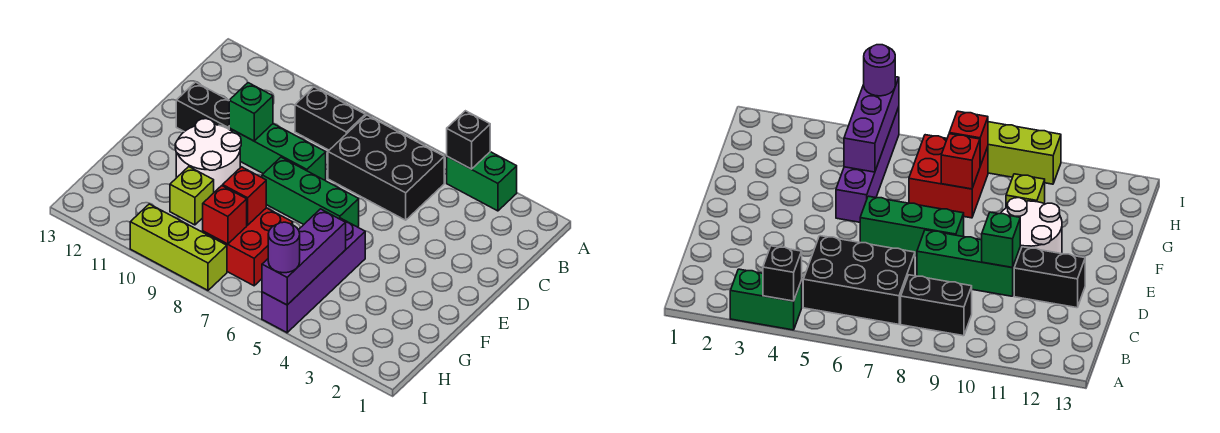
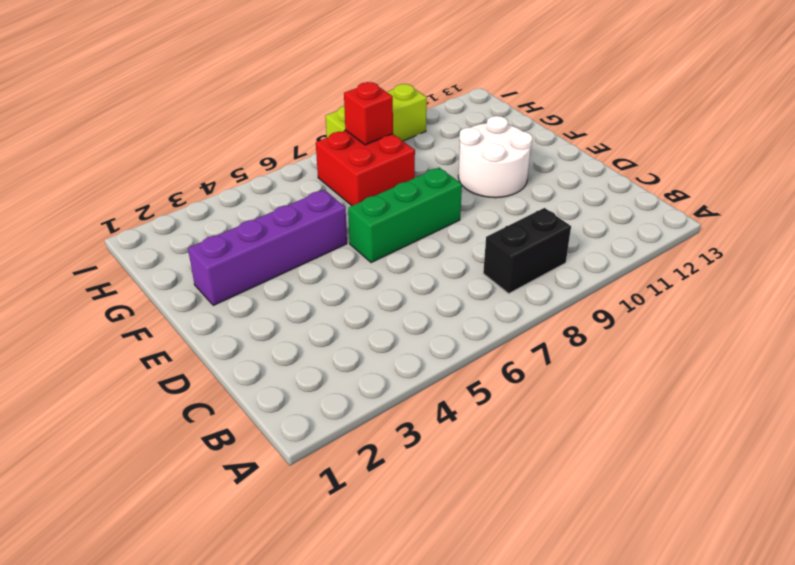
purple 1x4 brick [188,190,347,305] -> purple 1x4 brick turned to [262,218,365,333]
none -> green 1x2 brick [447,152,517,211]
none -> black 2x3 brick [328,115,444,220]
none -> green 1x3 brick [229,124,326,180]

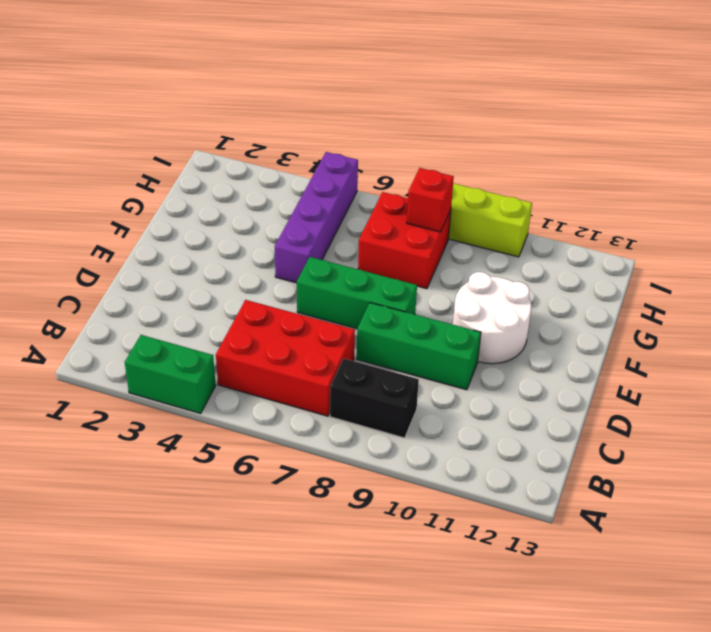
red 2x3 brick [216,300,355,416] -> black 2x3 brick [328,115,444,220]
none -> black 1x2 brick [176,82,229,132]
none -> lime 1x1 brick [170,167,214,225]
none -> black 1x1 brick [447,111,490,169]

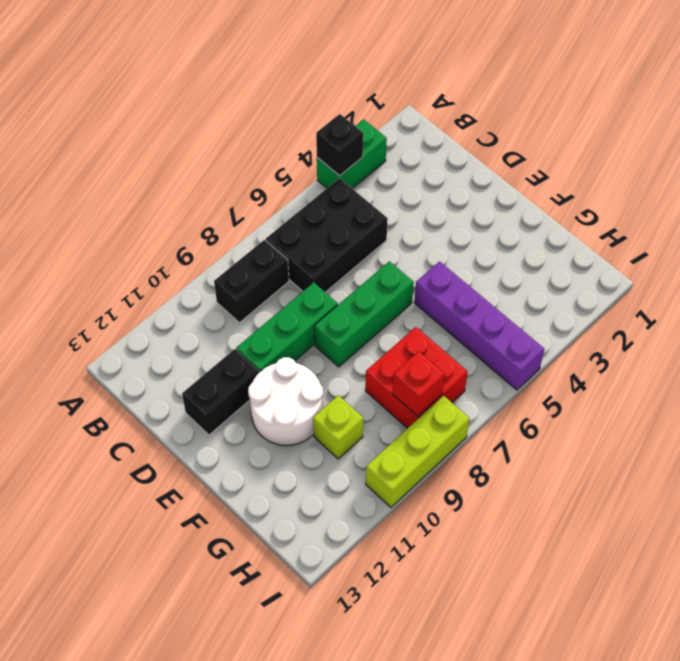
none -> green 1x1 brick [229,83,273,141]
none -> purple 1x3 brick [262,209,346,305]
none -> red 1x1 brick [223,167,266,225]

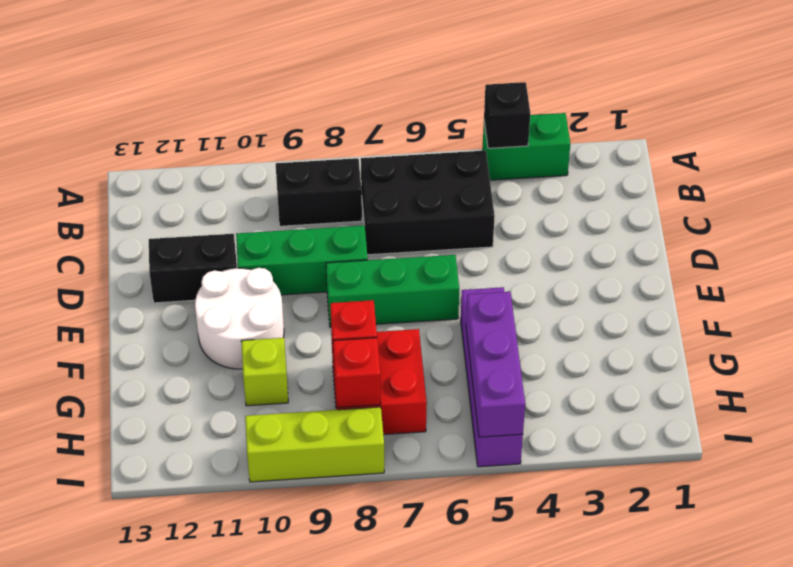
none -> green 1x1 brick [229,83,273,141]
none -> purple 1x1 round brick [268,222,300,273]

